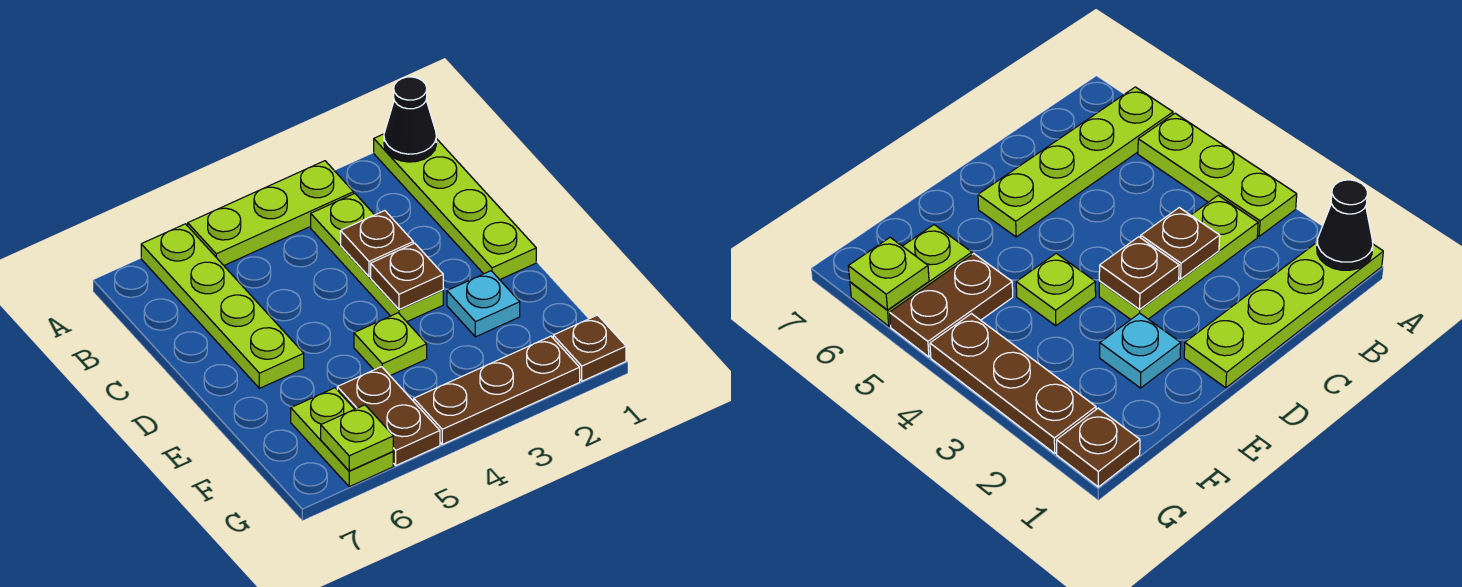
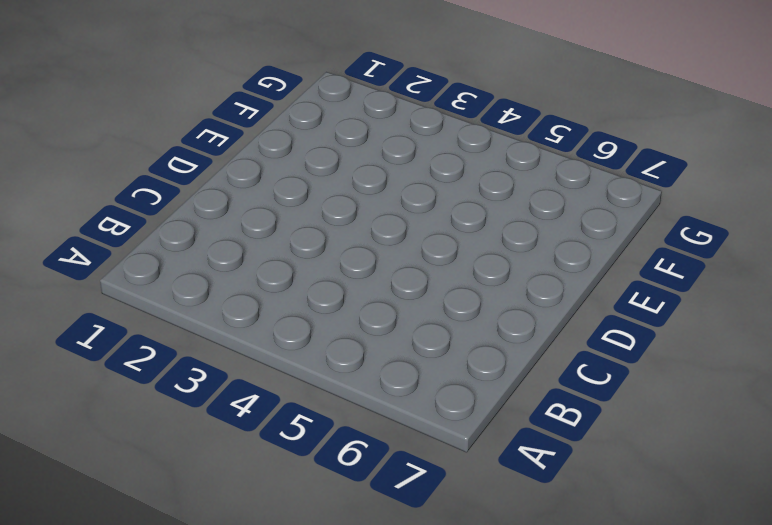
none -> lime 1x4 plate [374,134,536,280]
none -> lime 1x3 plate [188,161,354,265]
none -> lime 1x4 plate [141,224,304,388]

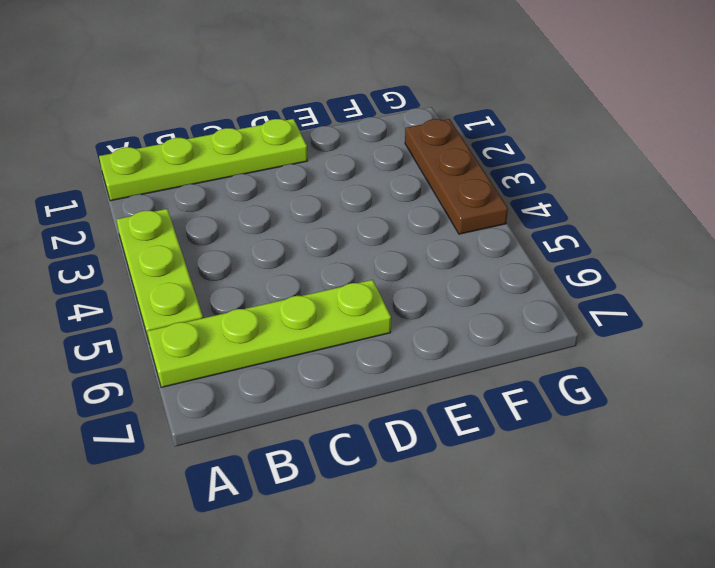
none -> lime 1x3 plate [311,194,443,322]
none -> cyan 1x1 plate [447,271,520,337]
none -> lime 1x1 plate [354,313,427,376]

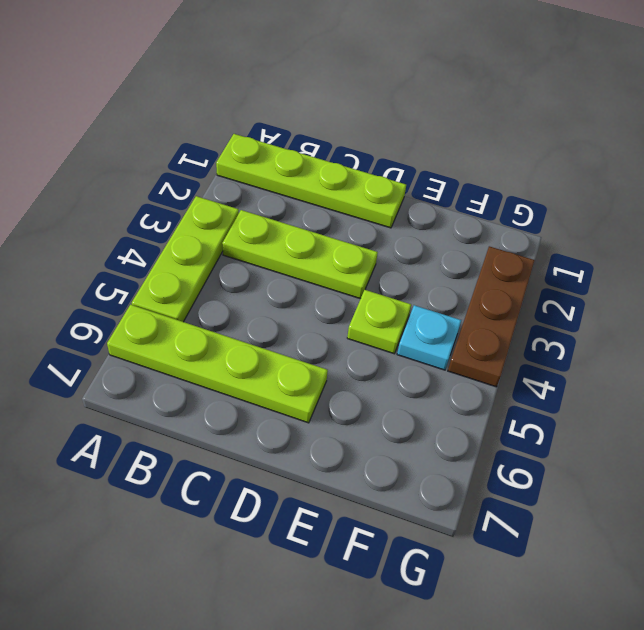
cyan 1x1 plate [397,305,461,370] -> cyan 1x1 plate moved to [447,271,520,337]
none -> brown 1x2 plate [337,367,440,465]
none -> lime 1x2 plate [291,388,393,487]
none -> brown 1x1 plate [553,315,626,381]

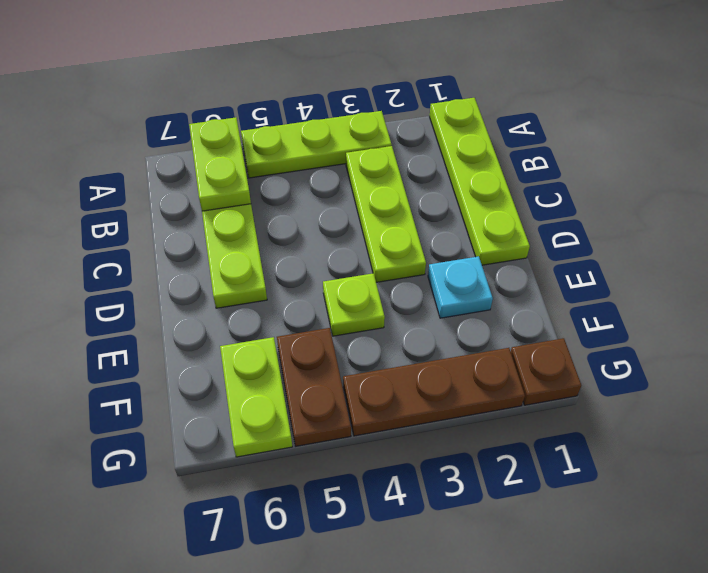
lime 1x2 plate [189,117,251,211] -> none
none -> black 1x1 cone [384,77,436,162]
none -> brown 1x1 plate [341,211,413,277]
none -> brown 1x1 plate [371,243,443,309]

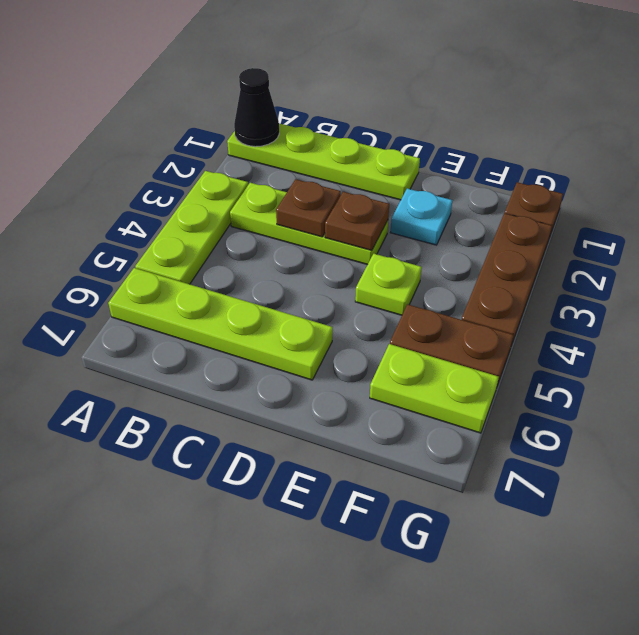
none -> lime 1x1 plate [321,405,393,471]

